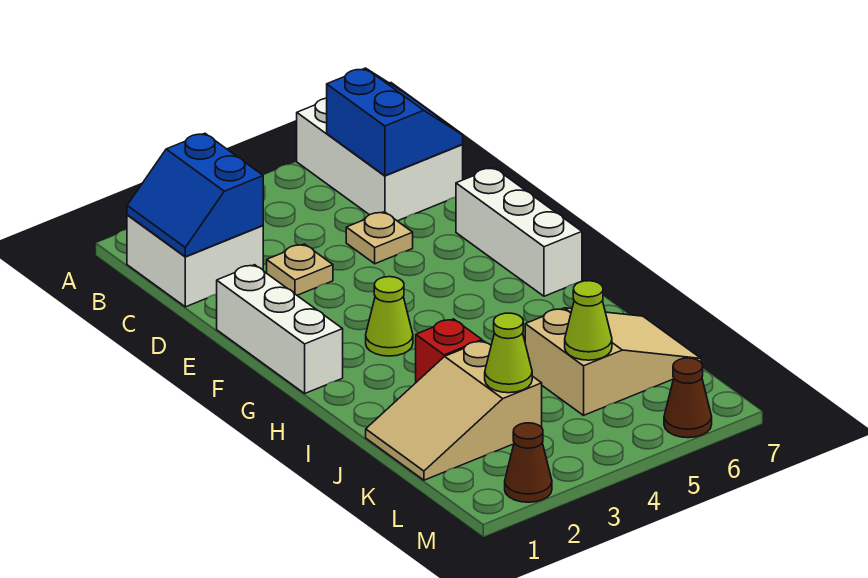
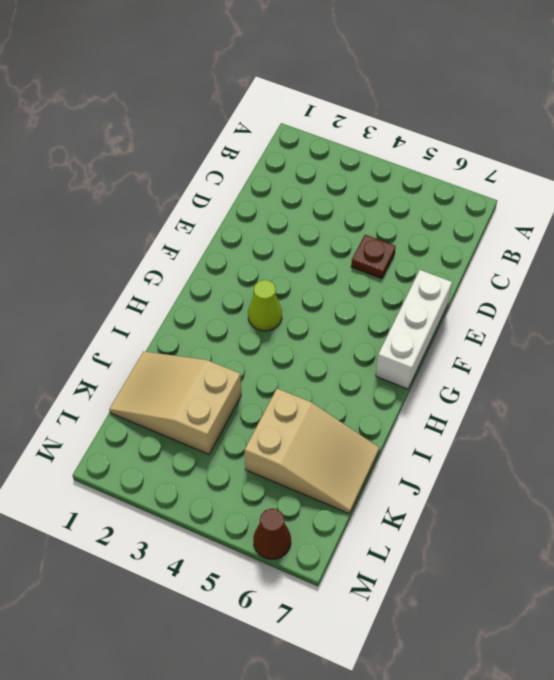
brown 1x1 plate [351,235,396,279] -> tan 1x1 plate [346,212,413,264]
none -> white 2x3 brick [297,98,463,221]
none -> white 2x2 brick [127,215,263,307]
none -> tan 1x1 plate [267,244,333,295]

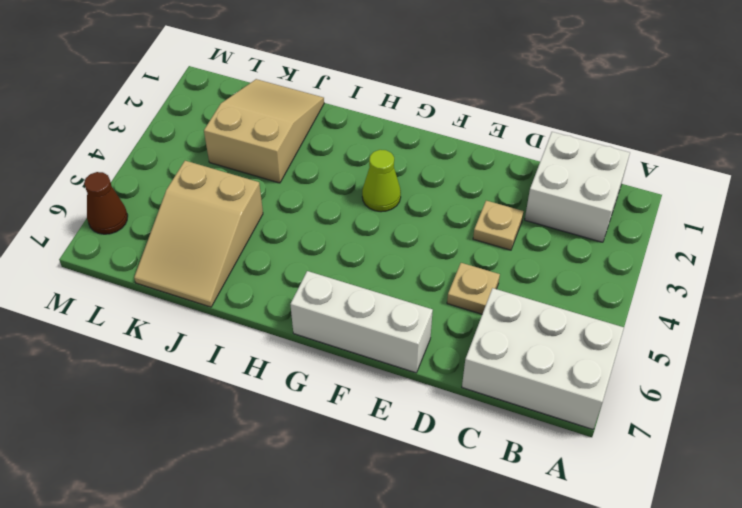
none -> white 1x3 brick [217,265,343,393]
none -> red 1x1 brick [416,319,482,382]
none -> brown 1x1 cone [505,423,552,502]

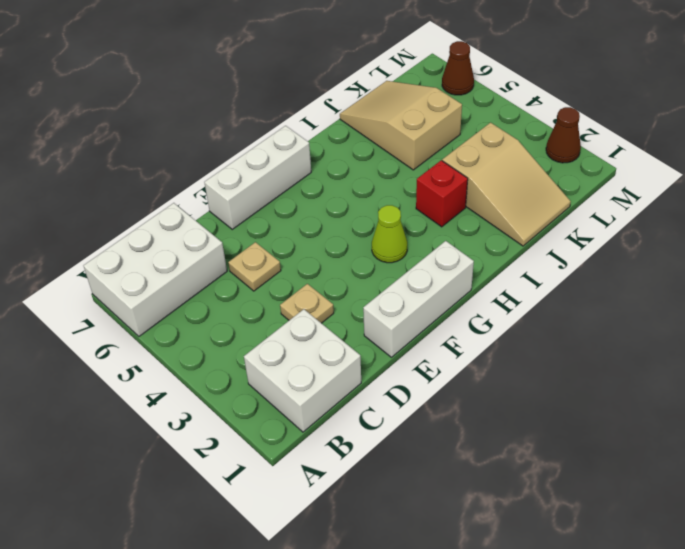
none -> blue 2x2 slope [127,133,263,257]
none -> blue 2x2 slope [327,68,463,176]
none -> lime 1x1 cone [485,313,532,393]

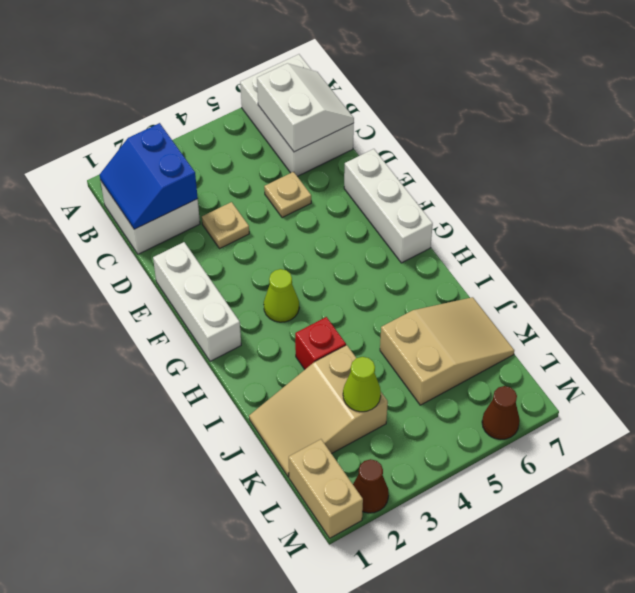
white 2x2 slope [257,63,354,152] -> blue 2x2 slope [327,68,463,176]
tan 1x2 brick [289,439,363,538] -> none
none -> lime 1x1 cone [565,281,612,360]

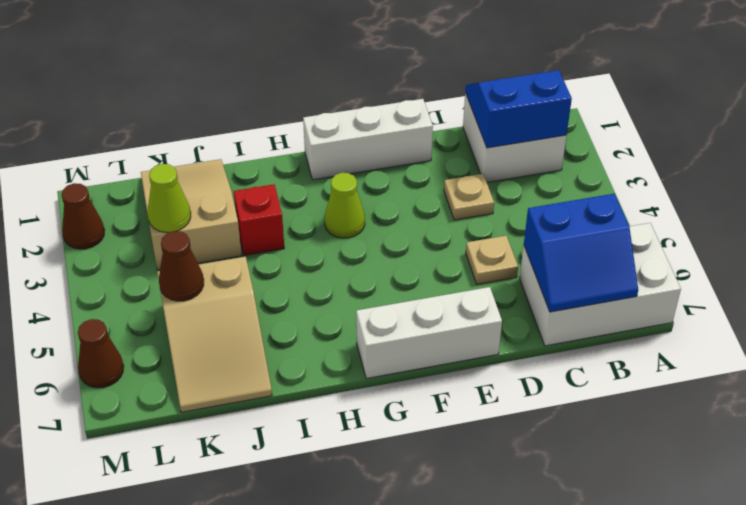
brown 1x1 cone [159,231,204,301] -> lime 1x1 cone [565,281,612,360]

